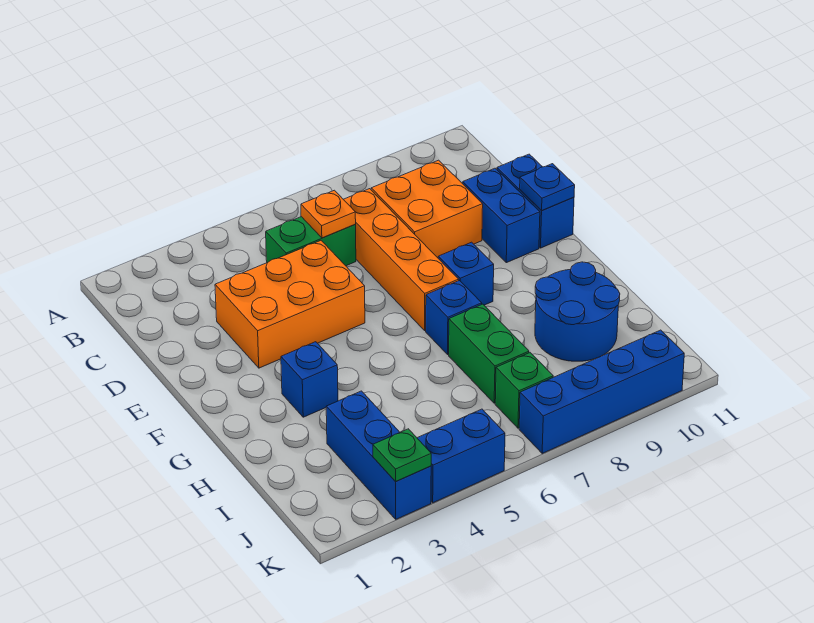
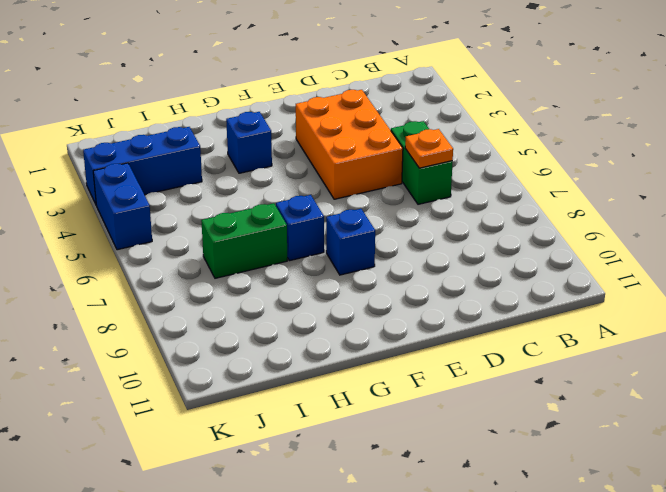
none -> orange 1x4 brick [343,189,459,331]
none -> orange 2x2 brick [371,160,483,258]
none -> blue 1x2 brick [463,168,540,263]

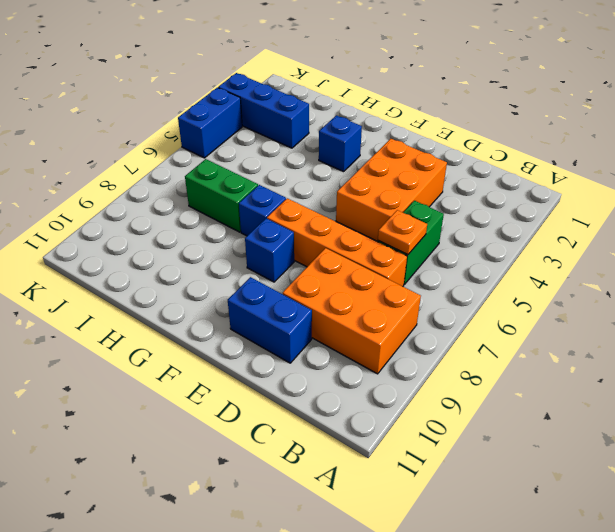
orange 2x3 brick [283,248,421,374] -> orange 2x2 brick [371,160,483,258]
none -> blue 1x2 brick [497,154,574,248]
none -> blue 2x2 round brick [535,262,620,361]
none -> green 1x1 brick [495,353,553,428]

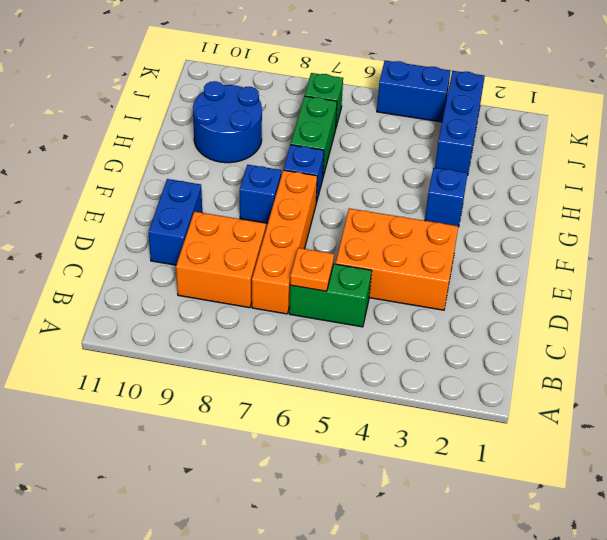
none -> blue 1x2 brick [497,154,574,248]
none -> blue 1x4 brick [519,330,684,453]
none -> blue 1x1 plate [520,164,575,211]

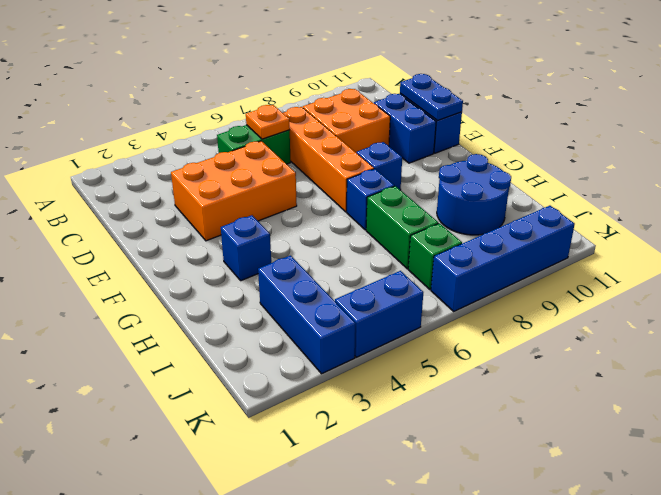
blue 1x2 plate [400,74,463,121] -> blue 1x1 plate [520,164,575,211]
none -> green 1x1 plate [373,429,431,482]

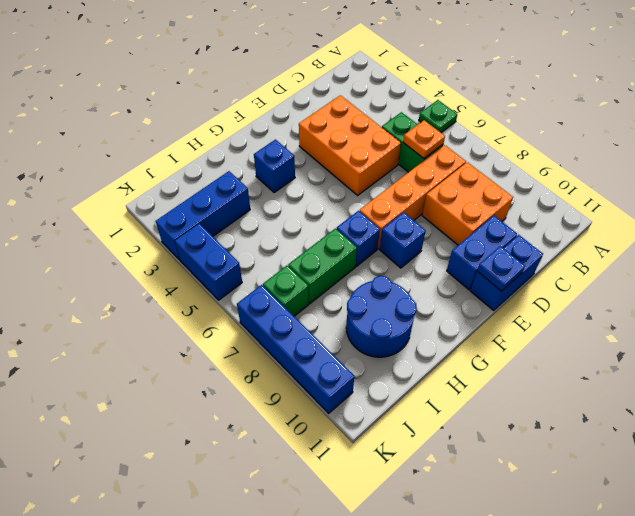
green 1x1 plate [419,100,457,132] -> green 1x1 plate moved to [373,429,431,482]

